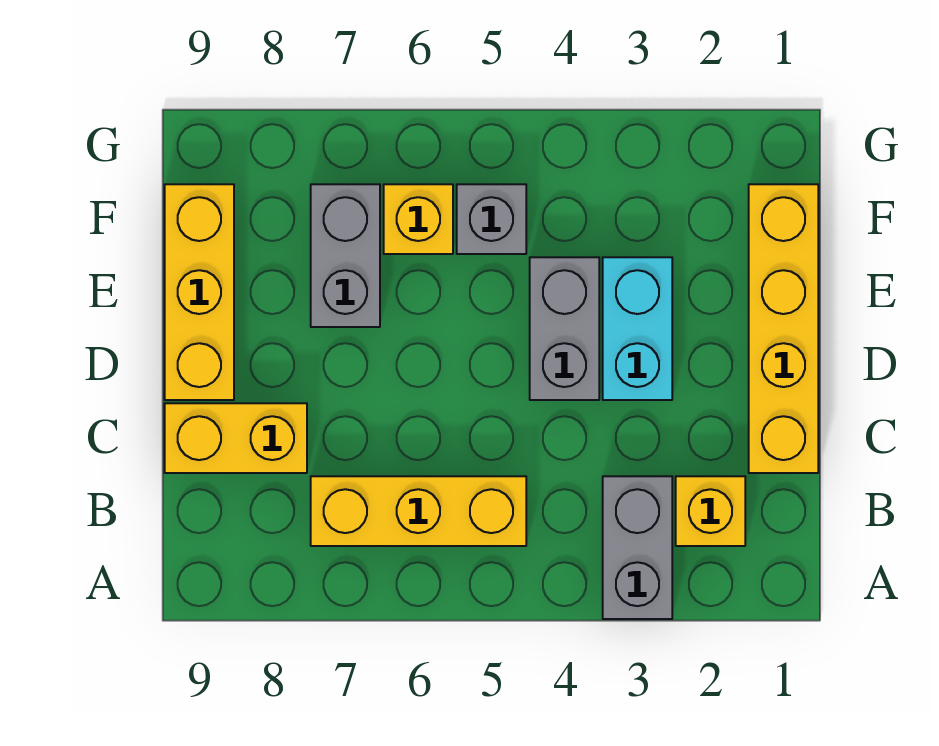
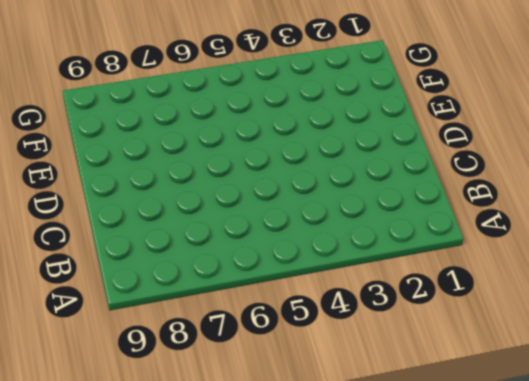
none -> grey 1x2 brick [603,476,672,619]
none -> yellow 1x1 brick [676,476,745,546]

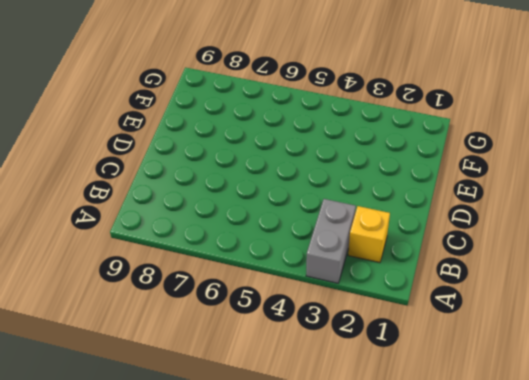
none -> yellow 1x3 brick [311,476,526,546]
none -> yellow 1x4 brick [749,184,818,473]

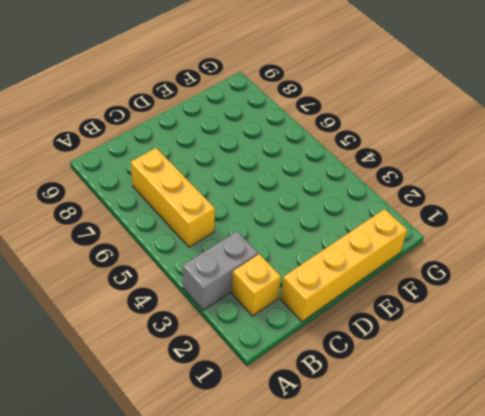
none -> yellow 1x2 brick [165,403,307,473]
none -> cyan 1x2 brick [603,257,672,400]

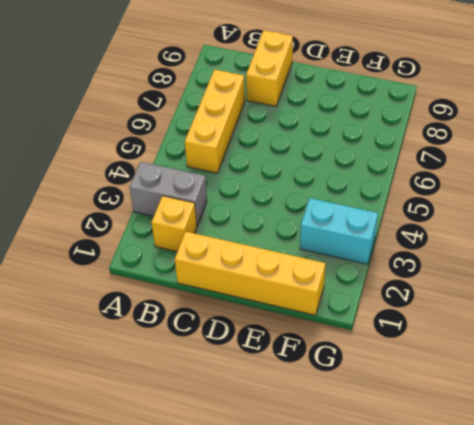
cyan 1x2 brick [300,198,378,264] -> cyan 1x2 brick moved to [603,257,672,400]
none -> grey 1x2 brick [530,257,599,400]
none -> yellow 1x3 brick [165,184,234,400]

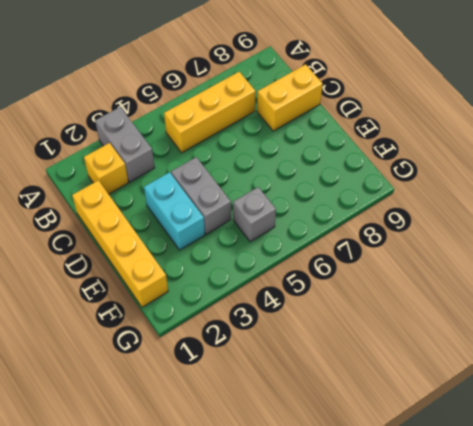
none -> yellow 1x3 brick [165,184,234,400]
none -> grey 1x2 brick [311,184,380,327]

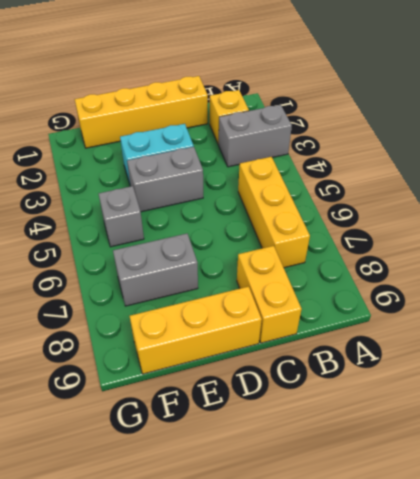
none -> yellow 1x1 brick [384,184,453,254]

